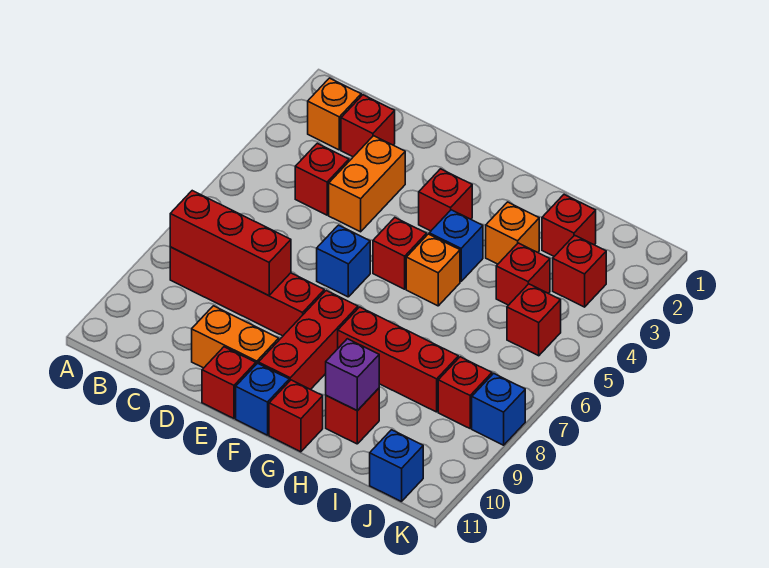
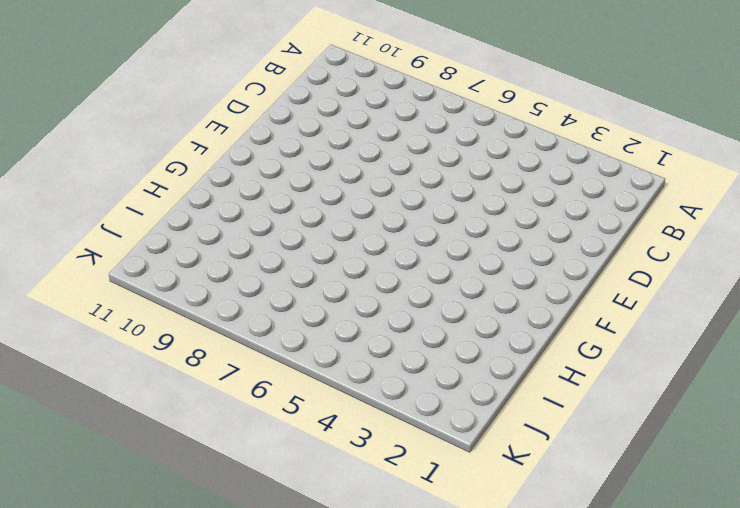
none -> orange 1x1 brick [308,78,361,150]
none -> red 1x4 brick [170,247,324,336]
none -> red 1x1 brick [341,95,395,157]

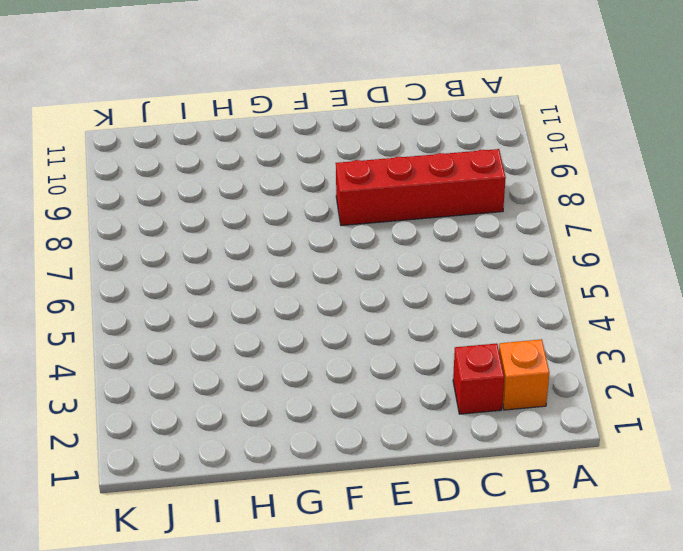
none -> red 1x1 brick [295,143,349,215]
none -> orange 1x2 brick [329,136,405,232]
none -> orange 1x2 brick [192,306,279,368]

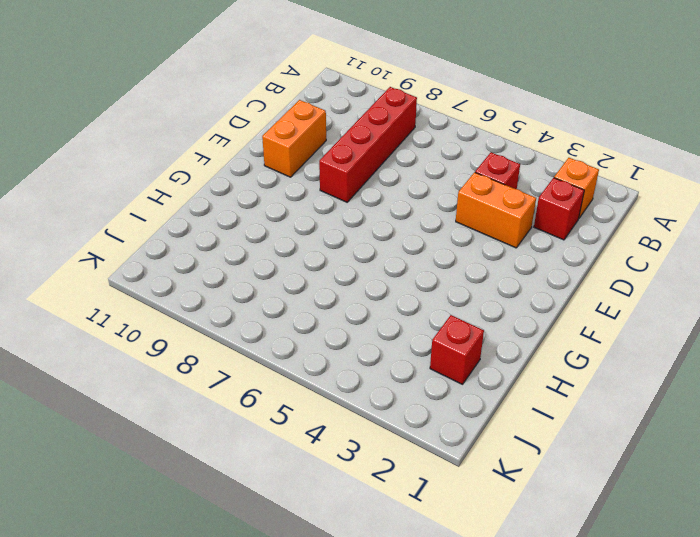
none -> blue 1x1 brick [317,225,370,297]
none -> red 1x1 brick [202,347,256,418]
none -> red 1x1 brick [419,169,472,231]

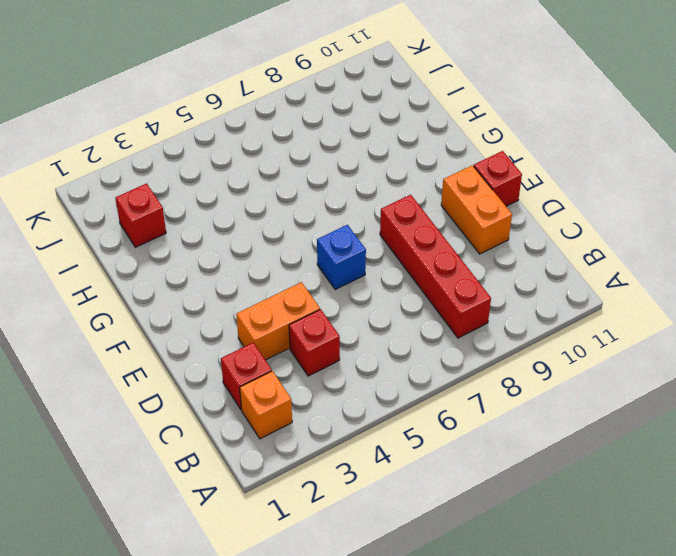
none -> red 1x1 brick [419,169,472,231]
none -> red 1x1 brick [373,218,427,289]
none -> red 1x3 brick [259,291,358,390]

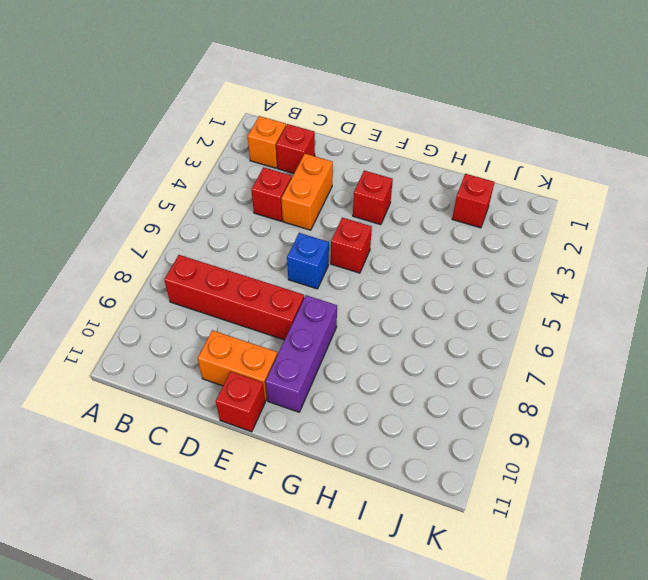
purple 1x3 brick [265,295,337,412] -> red 1x3 brick [259,291,358,390]
none -> blue 1x1 brick [236,363,289,435]
none -> blue 1x1 brick [429,210,483,281]
none -> orange 1x1 brick [406,234,460,306]

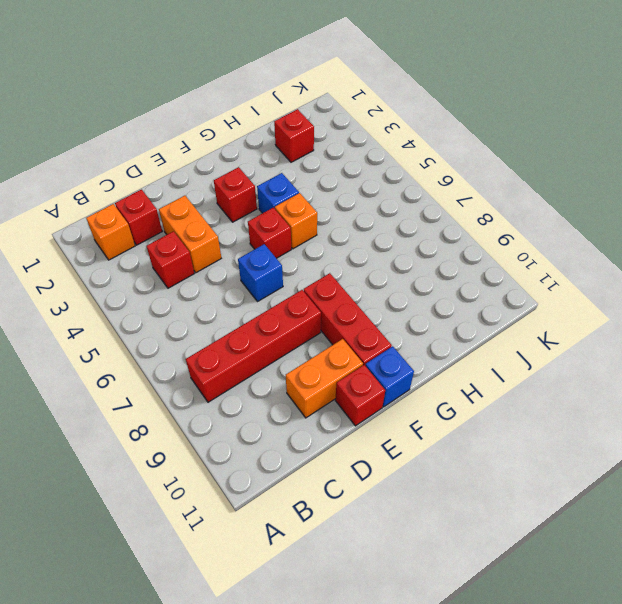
none -> red 1x3 brick [338,307,458,412]
none -> red 1x1 brick [269,380,323,452]
none -> orange 1x1 brick [486,202,539,264]

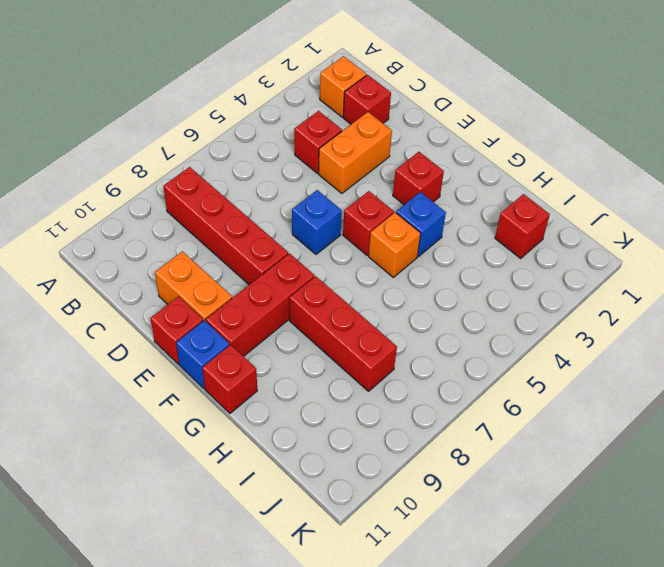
none -> orange 1x1 brick [486,202,539,264]
none -> red 1x1 brick [326,388,379,444]
none -> red 1x1 brick [496,243,550,305]

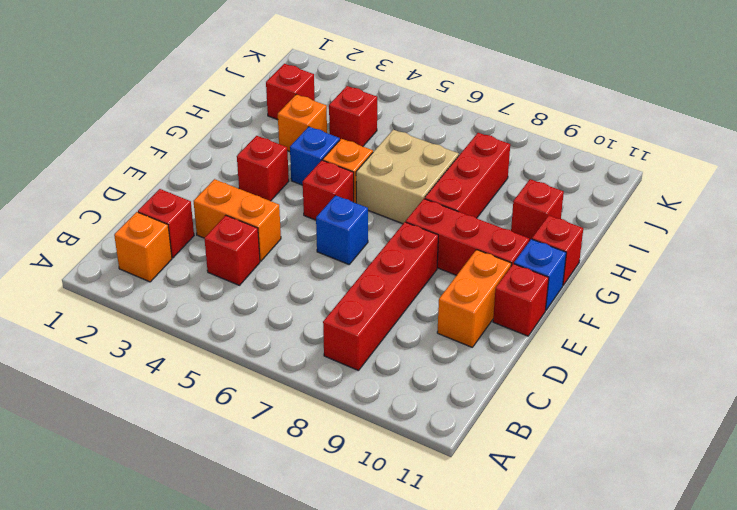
tan 2x2 brick [356,129,459,224] -> none
none -> red 1x1 brick [553,235,606,307]
none -> red 1x1 brick [507,284,561,356]
none -> red 1x1 brick [438,357,492,428]

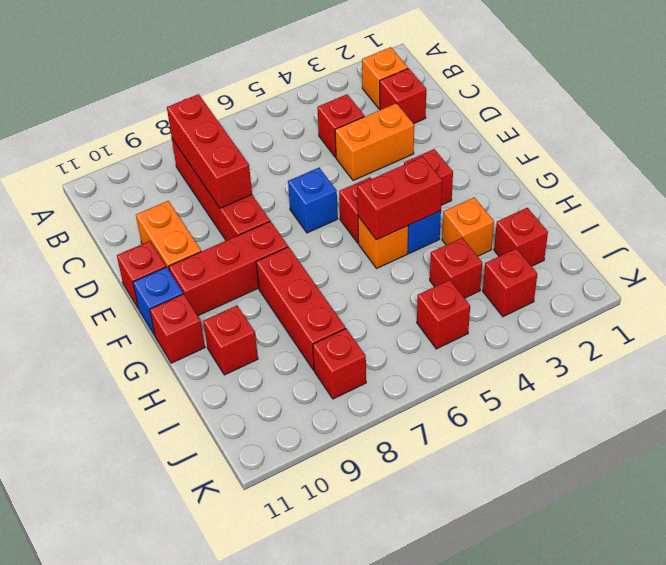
red 1x2 brick [357,157,442,240] -> none
none -> blue 1x1 brick [370,430,423,502]
none -> blue 1x1 brick [472,373,525,445]
none -> purple 1x1 brick [326,339,379,411]

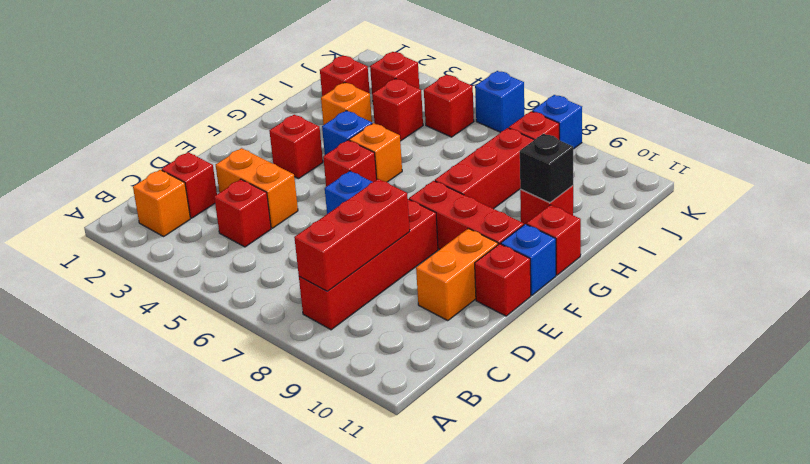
black 1x1 brick [520,134,573,203] -> purple 1x1 brick [326,339,379,411]
blue 1x1 brick [475,71,524,132] -> blue 1x1 brick moved to [370,430,423,502]

